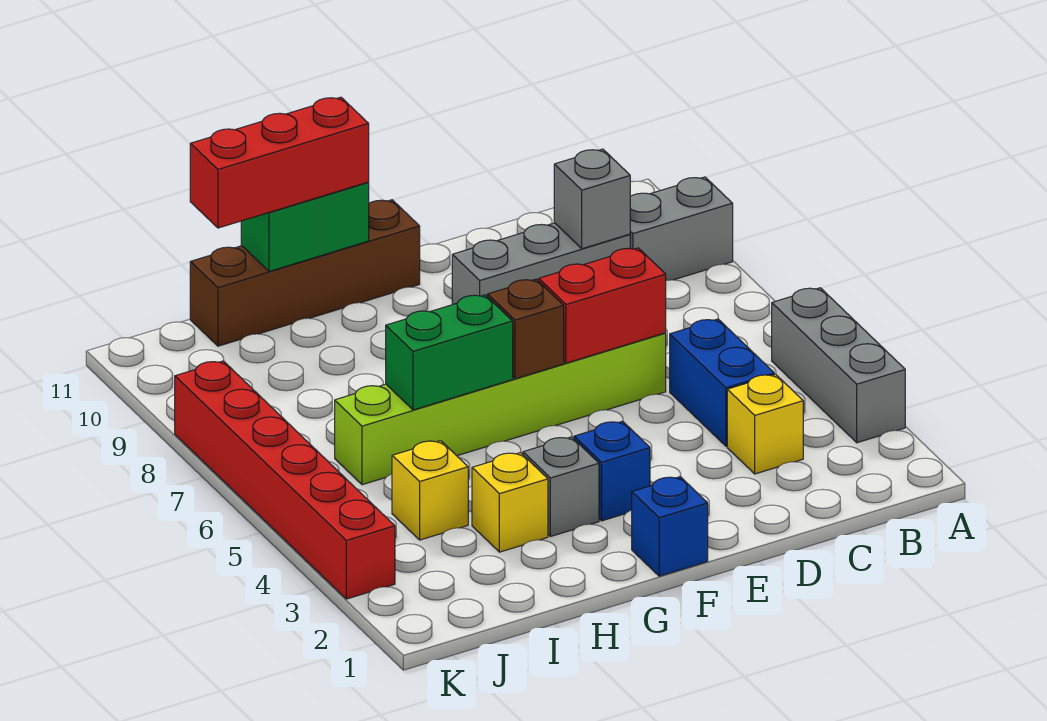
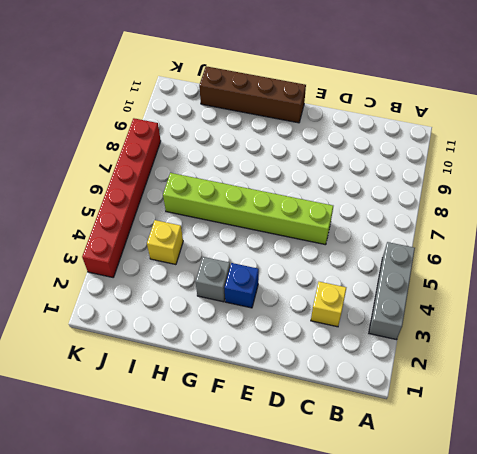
none -> grey 1x2 brick [630,177,733,281]
none -> blue 1x2 brick [670,319,774,446]
none -> grey 1x3 brick [452,223,630,305]

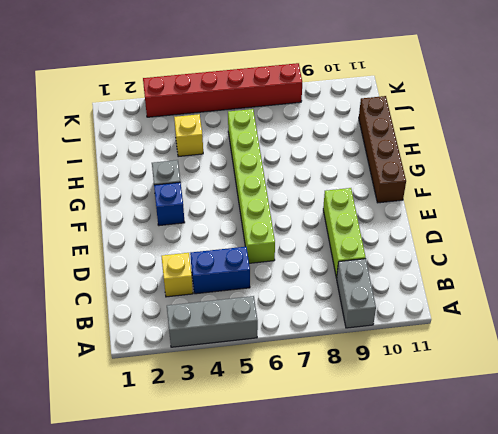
lime 1x3 brick [323,188,366,278] -> grey 1x3 brick [452,223,630,305]
none -> blue 1x1 brick [632,477,708,576]
none -> yellow 1x1 brick [472,453,548,552]
none -> grey 1x1 brick [554,149,630,249]

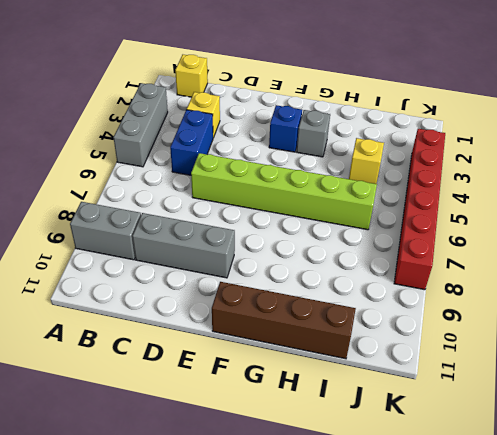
yellow 1x1 brick [175,55,208,97] -> yellow 1x1 brick moved to [472,453,548,552]
none -> blue 1x1 brick [632,477,708,576]
none -> grey 1x1 brick [554,149,630,249]
none -> red 1x2 brick [539,248,666,363]

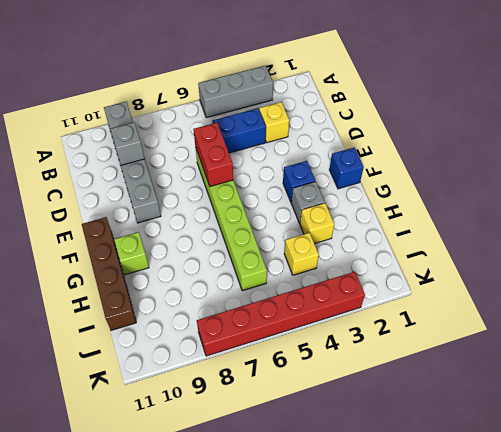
lime 1x1 brick [114,232,149,275] -> none
none -> brown 1x1 brick [488,279,564,379]
none -> green 1x2 brick [386,295,513,410]
none -> green 1x2 brick [241,182,369,271]

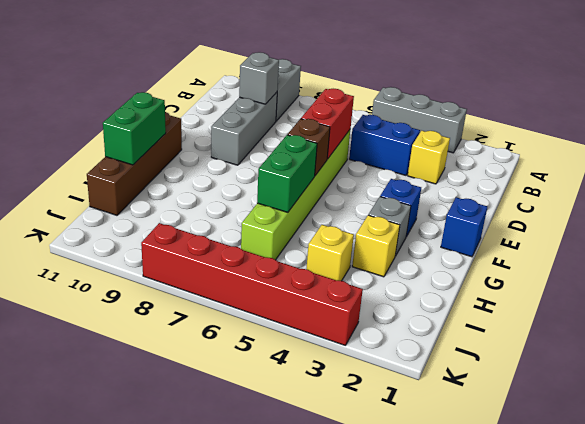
none -> red 1x3 brick [190,97,369,228]

